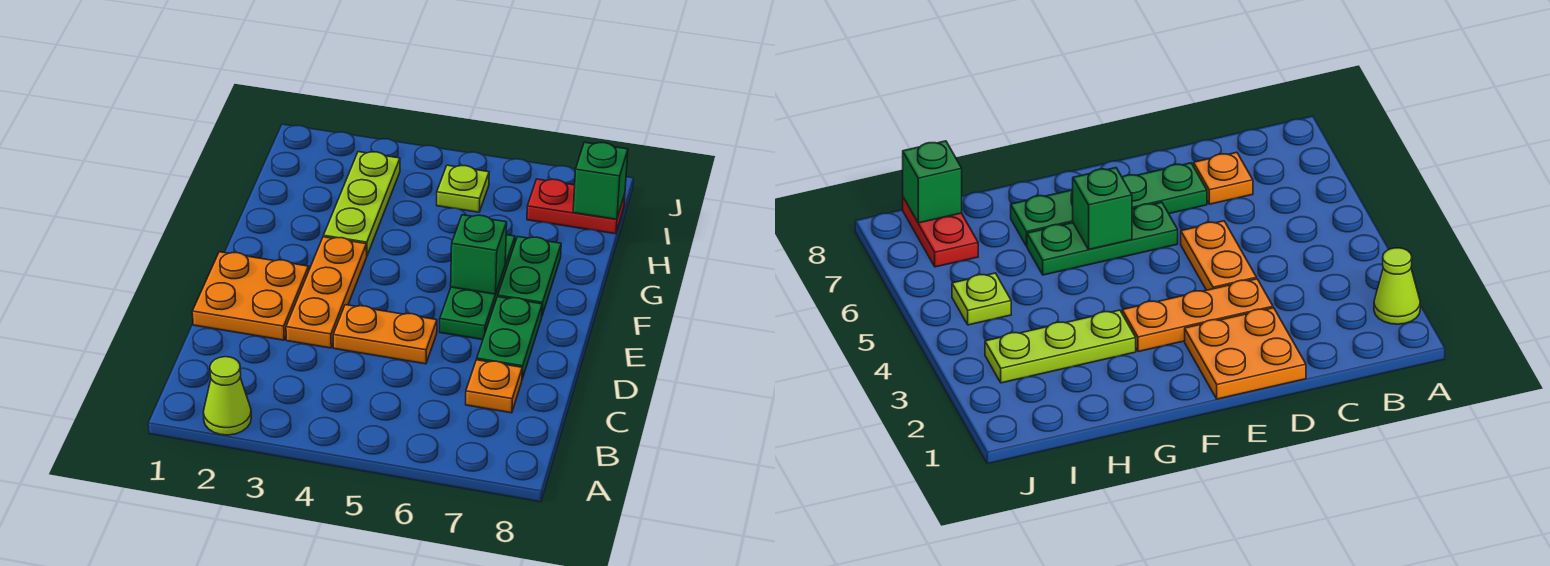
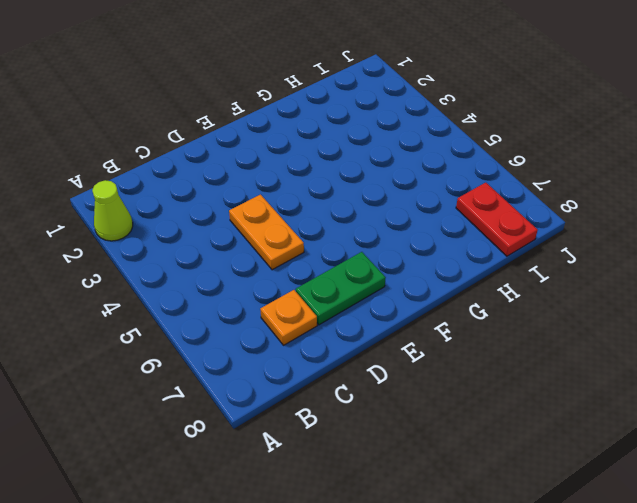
none -> orange 2x2 plate [192,252,309,340]
none -> orange 1x3 plate [286,237,367,348]
none -> green 1x3 plate [440,235,515,340]

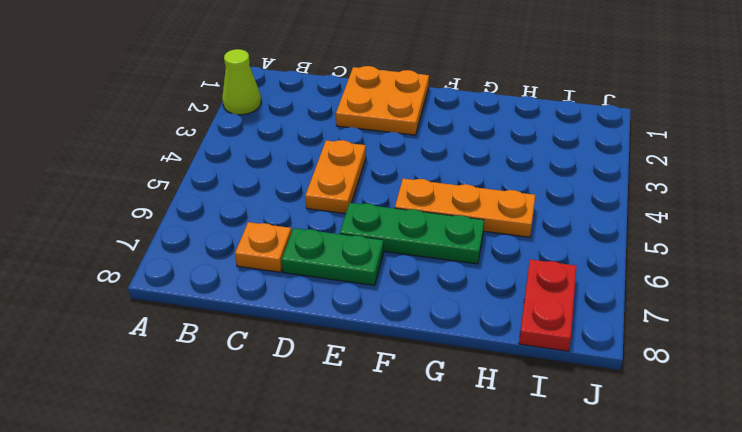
orange 1x3 plate [395,179,535,237] -> orange 1x3 plate moved to [286,237,367,348]
none -> green 1x2 plate [498,237,561,315]
none -> lime 1x3 plate [324,152,400,255]
none -> lime 1x1 plate [437,165,489,212]

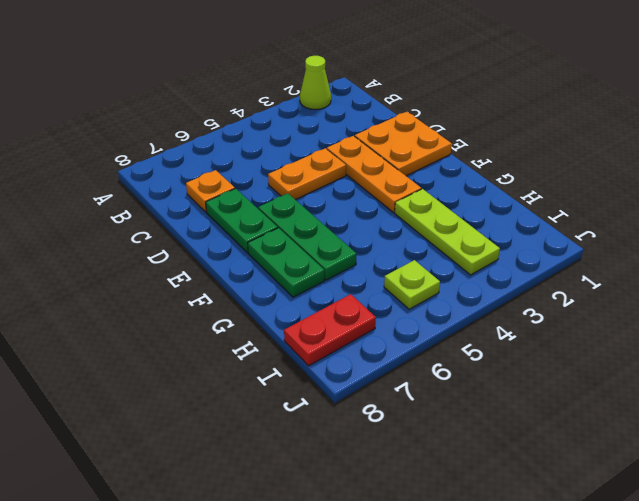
none -> green 1x1 brick [451,215,507,294]
none -> green 1x1 brick [573,142,628,219]

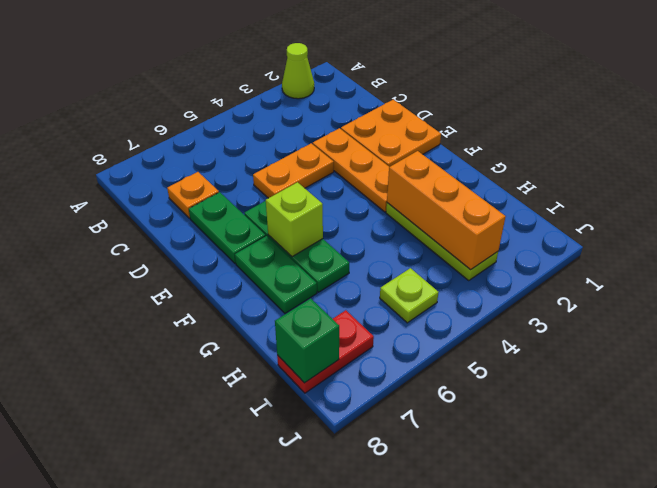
lime 1x1 brick [266,182,323,257] -> green 1x1 brick [451,215,507,294]
orange 1x3 brick [387,151,506,270] -> none

